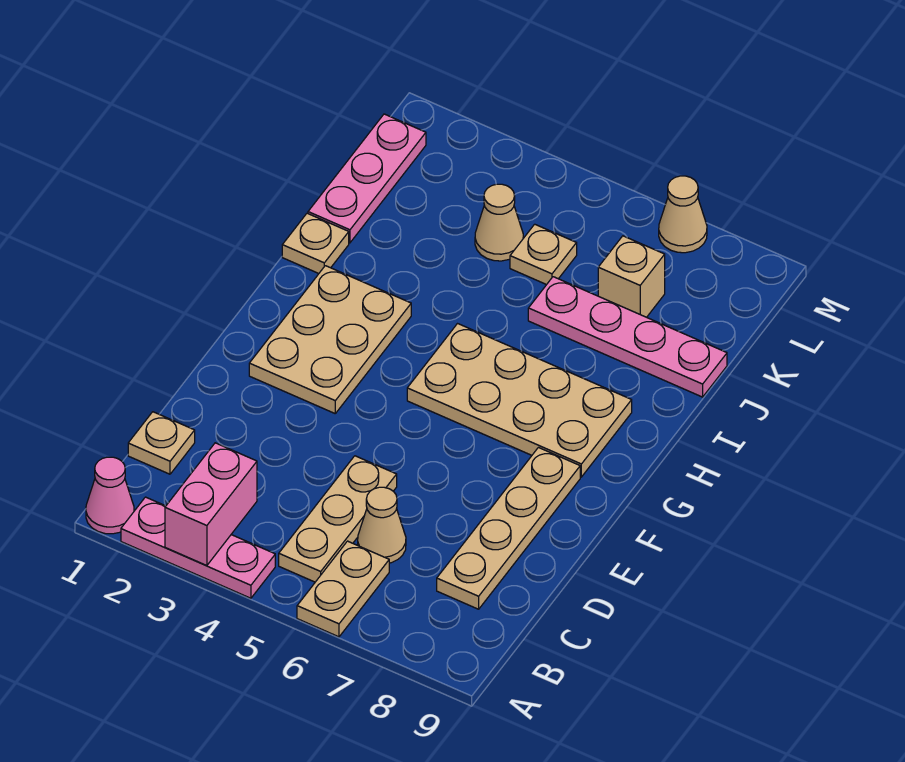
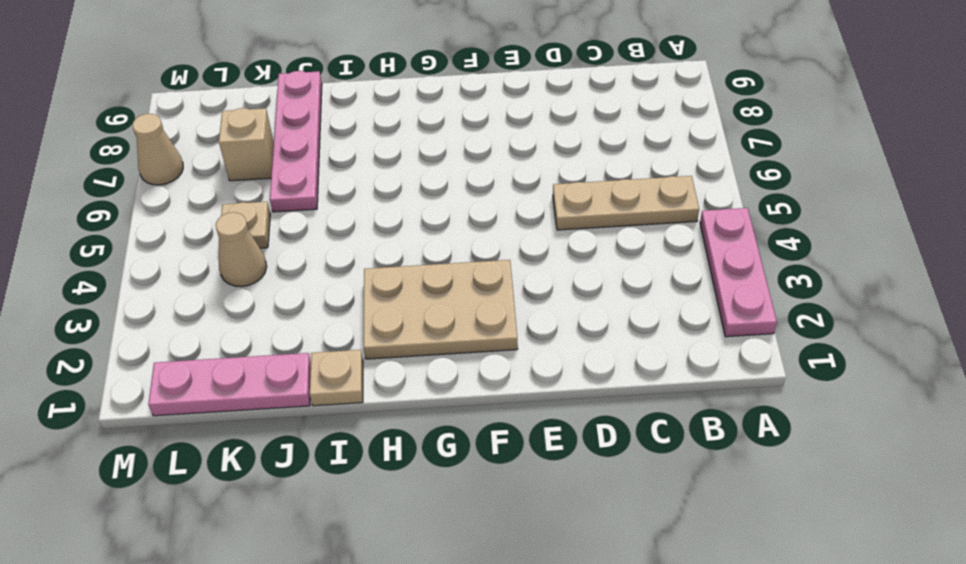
none -> pink 1x1 cone [86,457,134,534]
none -> tan 1x2 plate [297,541,389,637]
none -> tan 1x1 plate [128,412,195,474]

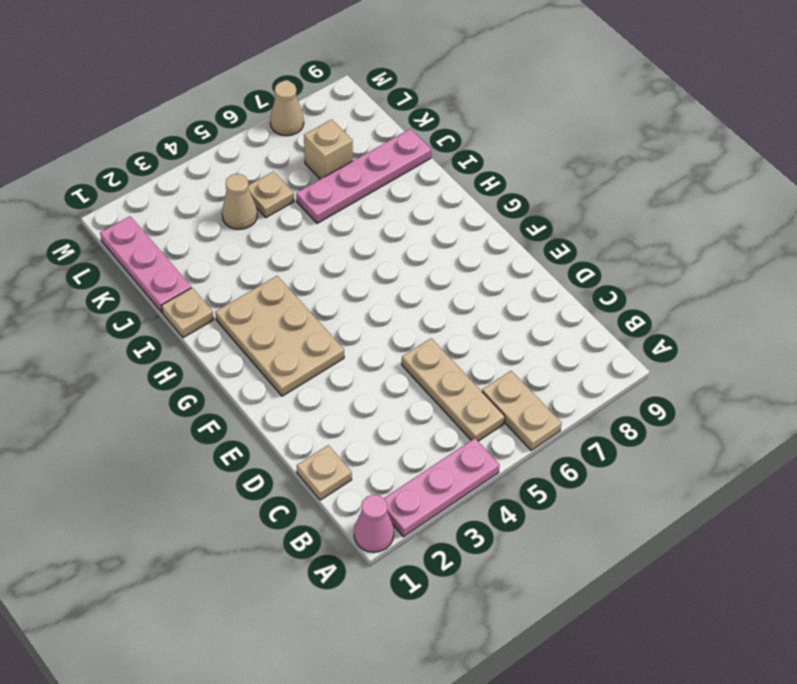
none -> tan 1x1 cone [358,487,406,563]
none -> tan 1x4 plate [437,448,580,609]
none -> tan 2x4 plate [407,324,632,477]

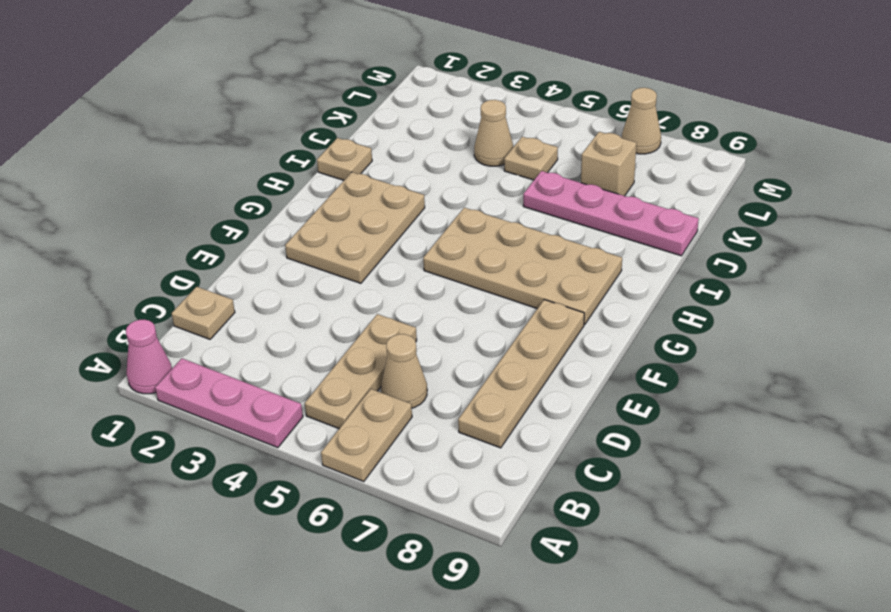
none -> pink 1x3 plate [308,114,426,243]
none -> pink 1x2 brick [165,443,257,566]

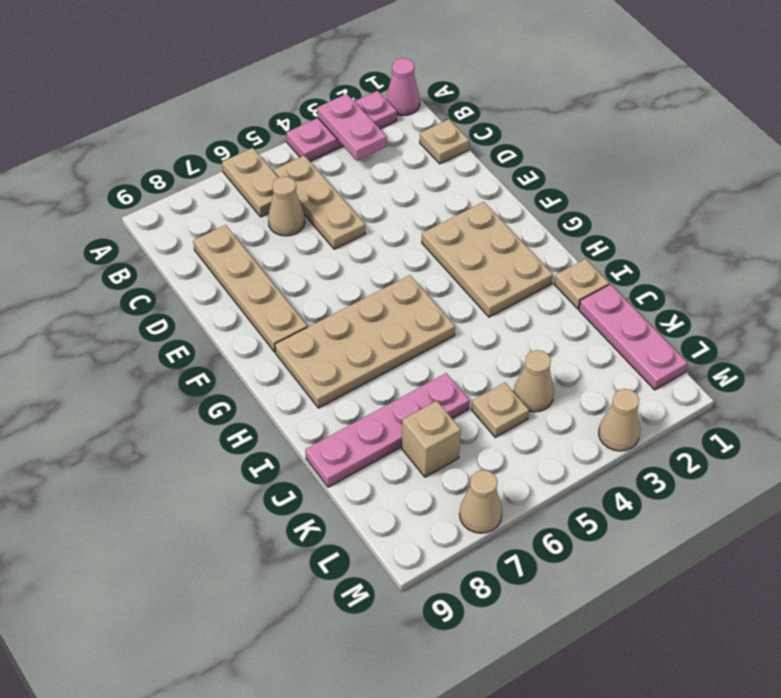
pink 1x2 plate [317,94,387,161] -> pink 1x2 brick [165,443,257,566]
tan 1x1 cone [599,389,640,451] -> none

